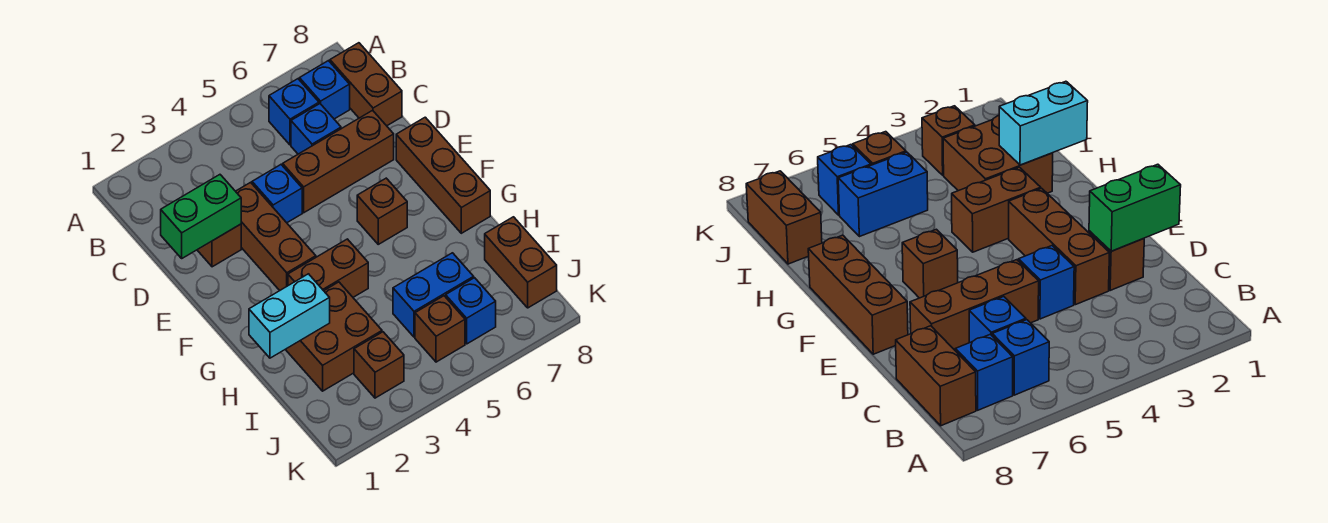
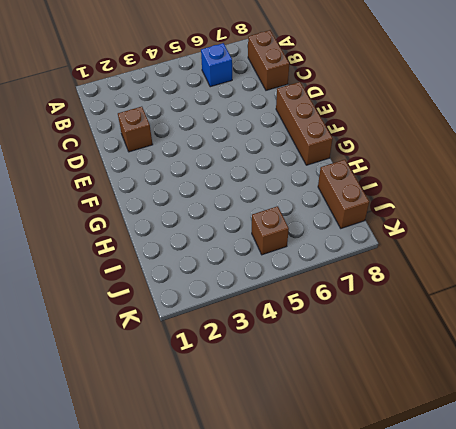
none -> blue 1x1 brick [299,61,350,119]
none -> blue 1x1 brick [291,104,341,154]
none -> brown 1x3 brick [236,182,316,291]

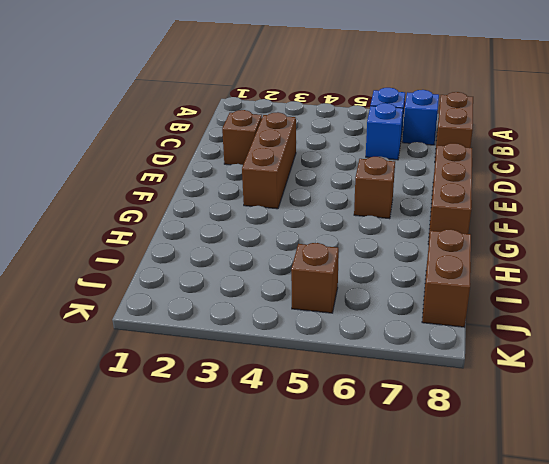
none -> blue 1x1 brick [252,165,302,223]
none -> brown 1x3 brick [283,110,394,213]
none -> brown 1x2 brick [288,239,368,297]

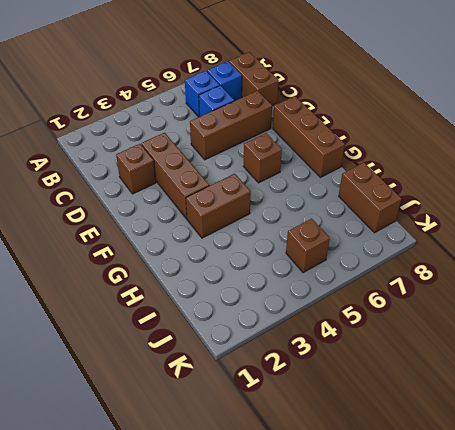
none -> blue 1x1 brick [252,165,302,223]
none -> brown 2x2 brick [285,282,382,391]
none -> blue 1x2 brick [393,253,474,337]

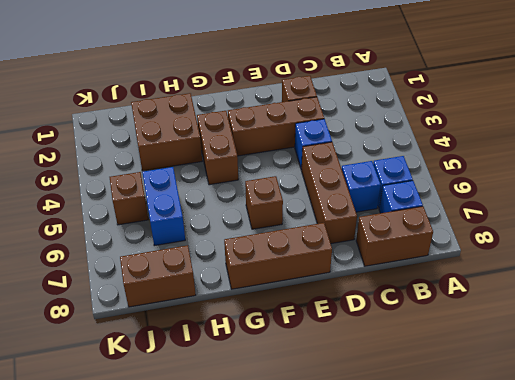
none -> brown 1x1 brick [354,332,404,398]
none -> blue 1x1 brick [446,278,496,344]
none -> green 1x2 brick [161,175,241,258]

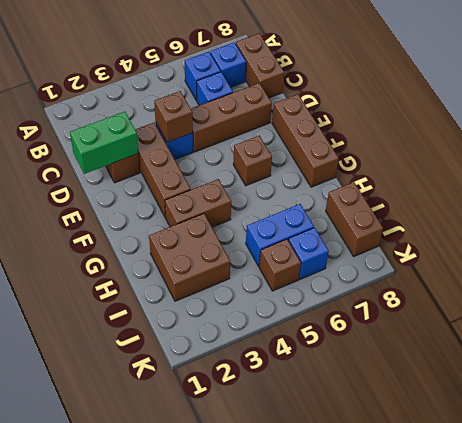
brown 1x1 brick [154,91,193,142] -> brown 1x1 brick moved to [354,332,404,398]
none -> cyan 1x2 brick [249,274,330,358]

